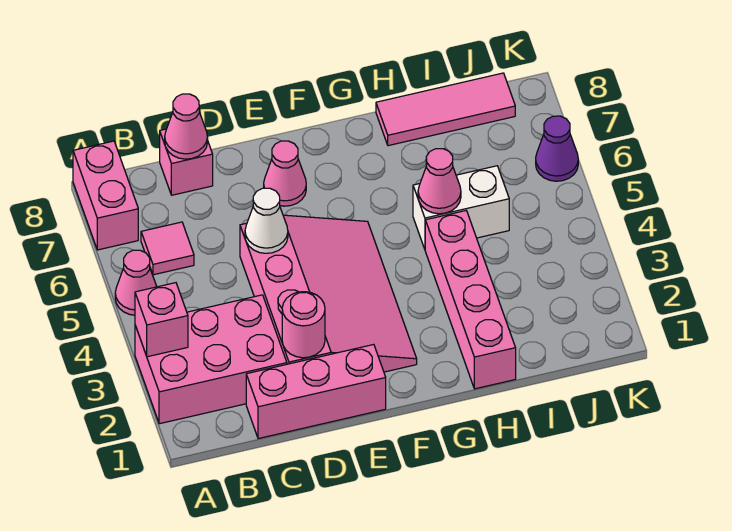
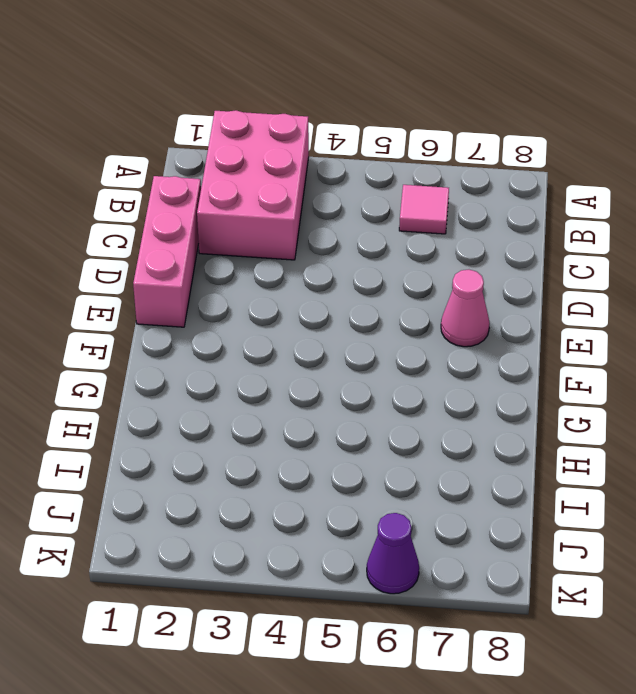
none -> pink 1x1 cone [115,250,157,315]
none -> pink 1x2 brick [73,141,138,250]
none -> pink 1x1 brick [160,129,213,195]

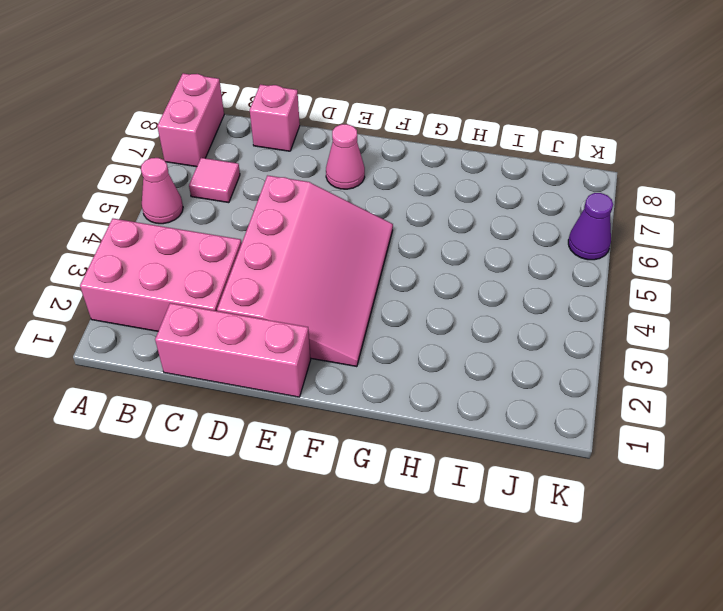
none -> pink 1x4 brick [425,211,516,389]
none -> white 1x2 brick [413,166,509,249]
none -> pink 1x3 tile [376,73,515,146]

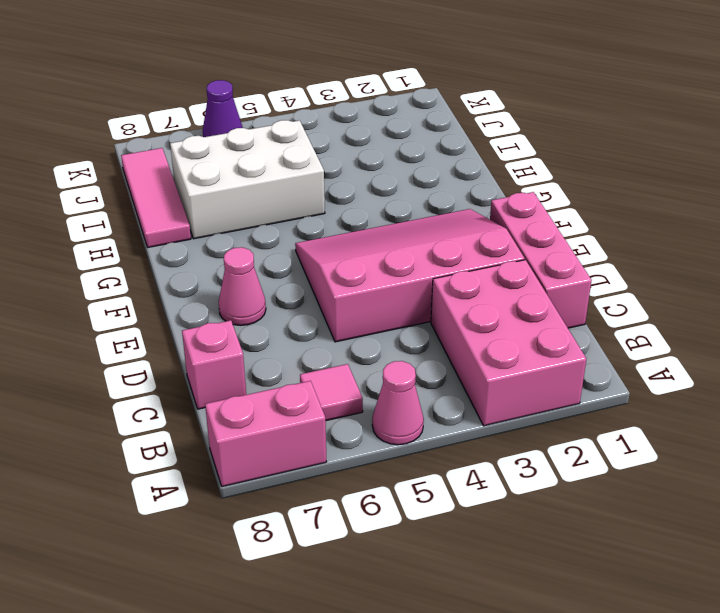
white 2x3 brick [170,120,325,239] -> white 1x2 brick [413,166,509,249]
none -> pink 1x4 brick [425,211,516,389]
none -> pink 1x1 brick [135,283,188,357]
none -> pink 1x1 cone [165,94,208,159]

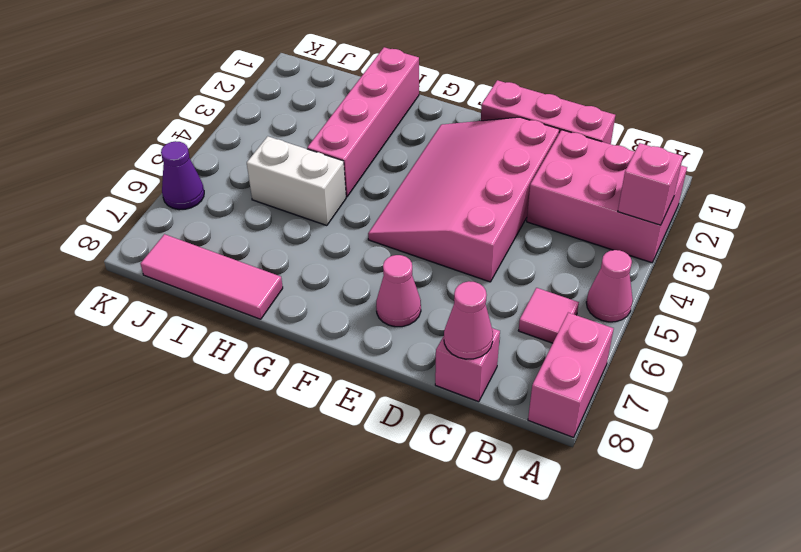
none -> pink 1x1 round brick [282,292,325,358]
none -> white 1x1 cone [245,188,288,253]
none -> pink 1x1 cone [418,149,461,214]

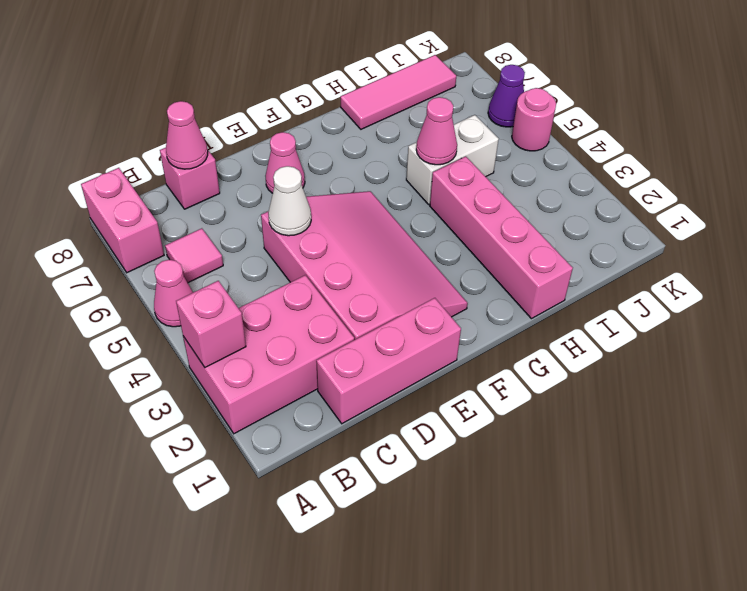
pink 1x1 round brick [512,88,556,151] -> pink 1x1 round brick moved to [282,292,325,358]

